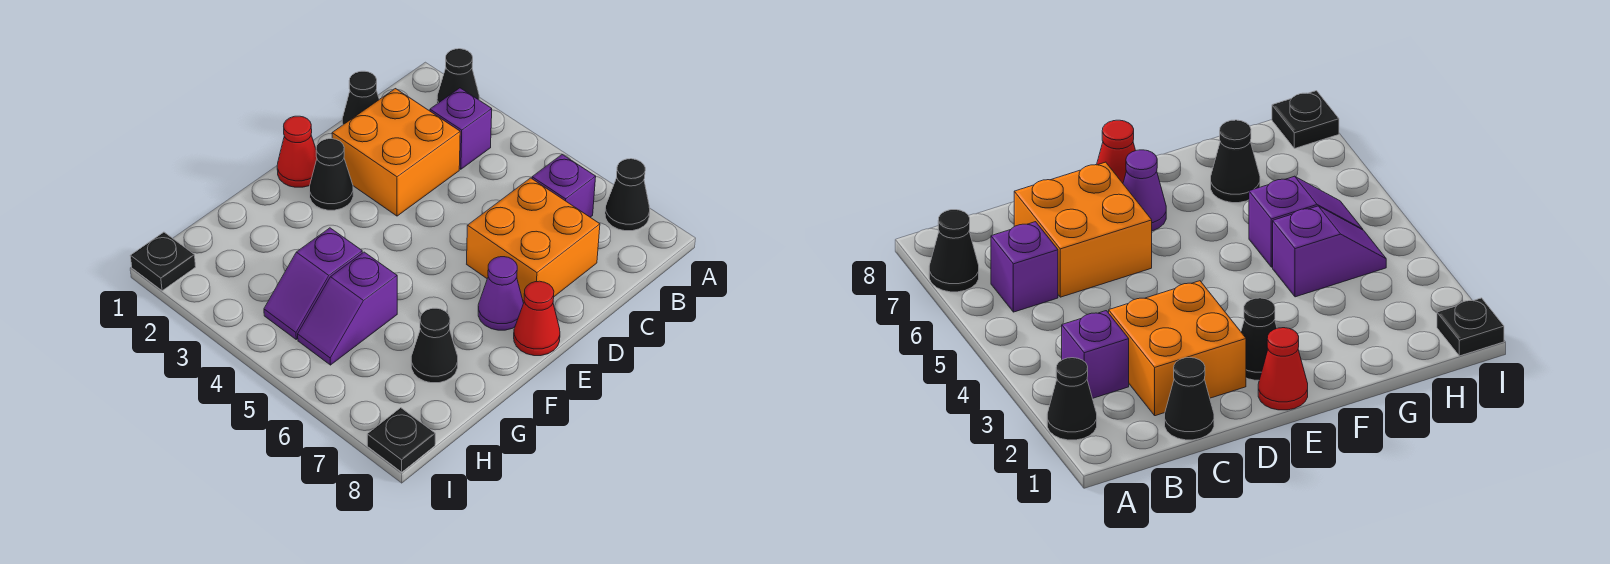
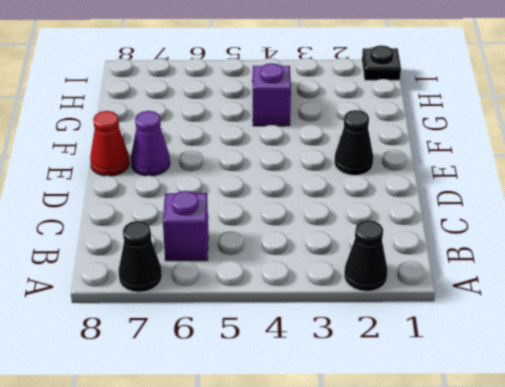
none -> purple 1x1 brick [430,88,492,169]
none -> black 1x1 cone [342,71,379,125]
none -> orange 2x2 brick [332,89,460,216]

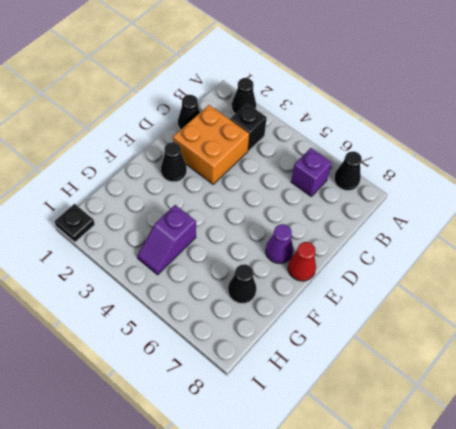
black 1x1 brick [230,104,267,151] -> purple 1x1 brick [430,88,492,169]
none -> orange 2x2 brick [467,178,600,303]
none -> red 1x1 cone [277,116,317,187]
none -> purple 1x2 slope [298,252,397,365]

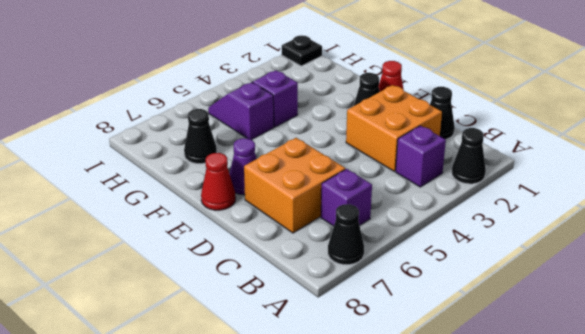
none -> black 1x1 plate [367,408,435,472]

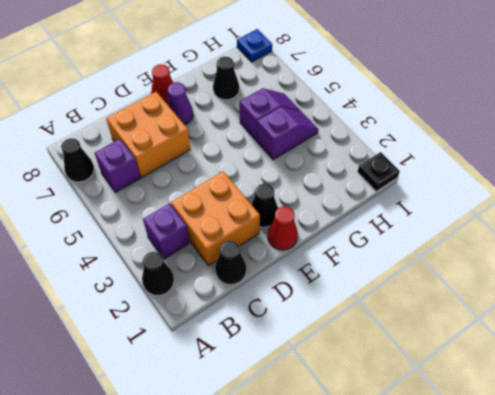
blue 1x1 plate [237,29,272,62] -> black 1x1 plate [367,408,435,472]

